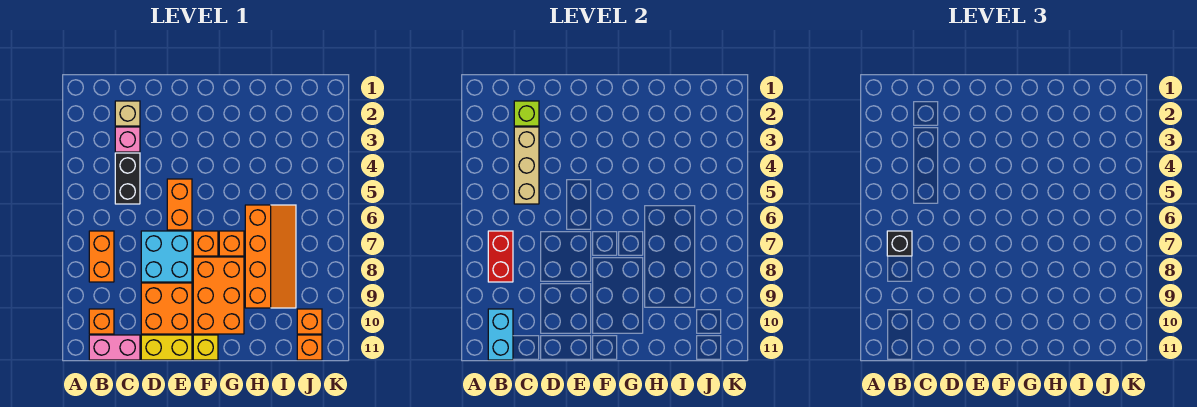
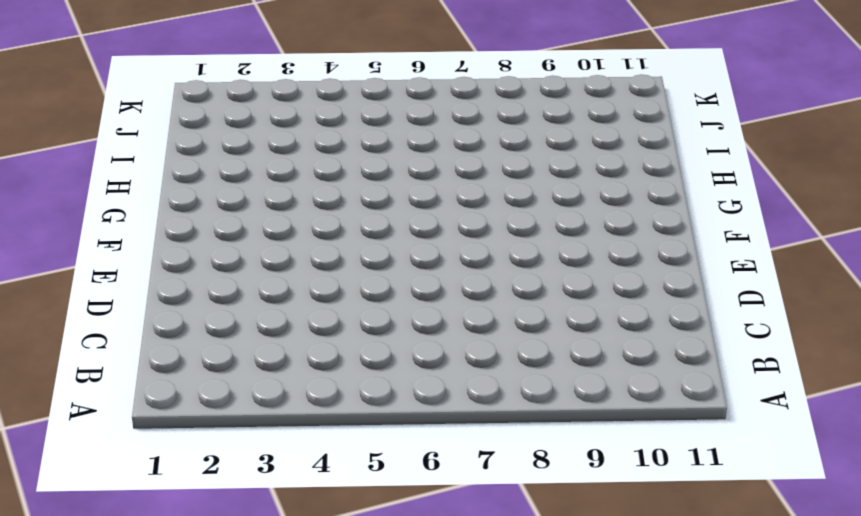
none -> orange 1x2 brick [89,231,114,282]
none -> orange 1x1 brick [89,309,114,334]
none -> pink 1x2 brick [89,335,140,360]

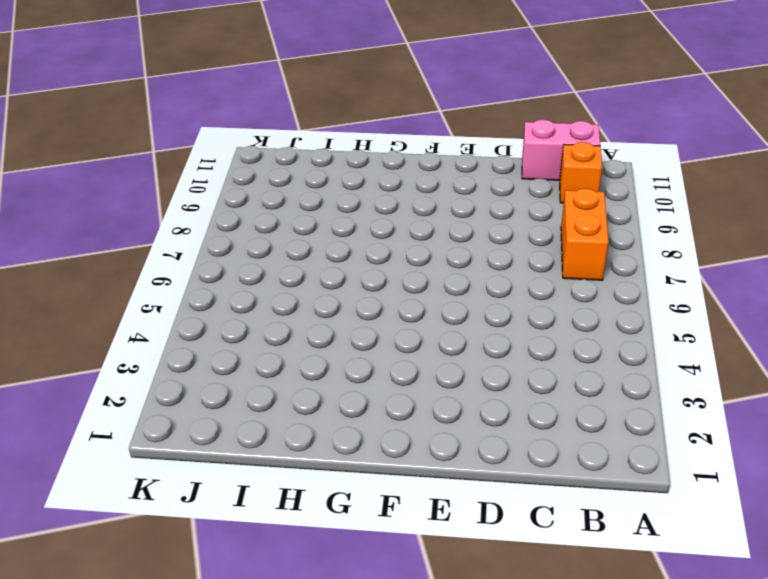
none -> tan 1x1 brick [115,101,140,126]
none -> pink 1x1 brick [115,127,140,152]
none -> black 1x2 brick [115,153,140,204]

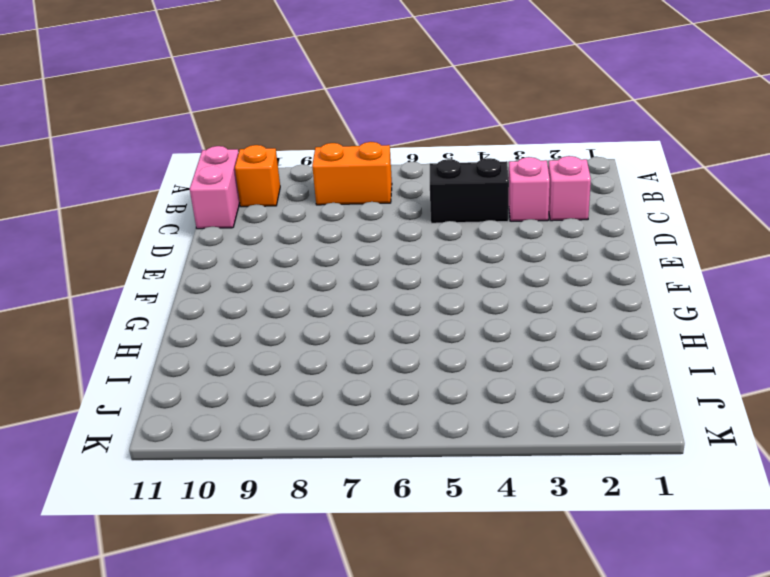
pink 1x1 brick [548,156,591,221] -> tan 1x1 brick [115,101,140,126]
none -> cyan 2x2 brick [141,231,192,282]
none -> orange 2x2 brick [141,283,192,334]
none -> yellow 1x2 brick [141,335,192,360]

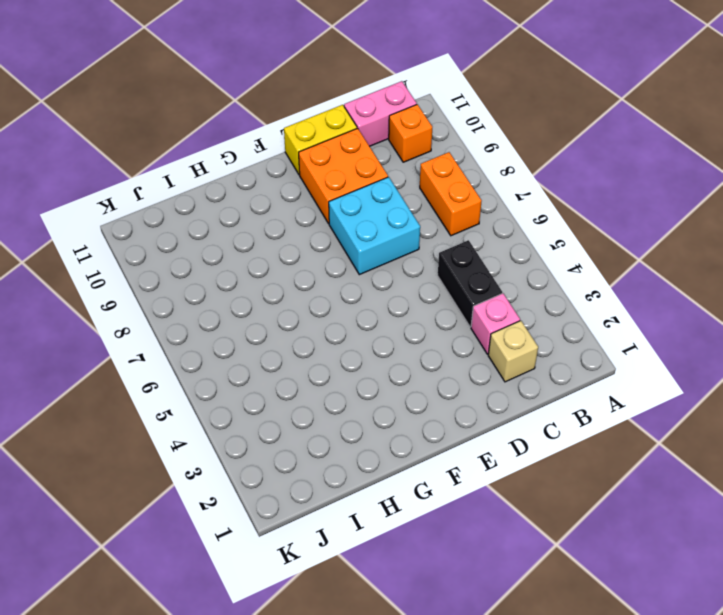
none -> orange 1x2 brick [167,179,192,230]
none -> orange 1x1 brick [193,231,218,256]
none -> orange 2x3 brick [193,257,244,334]

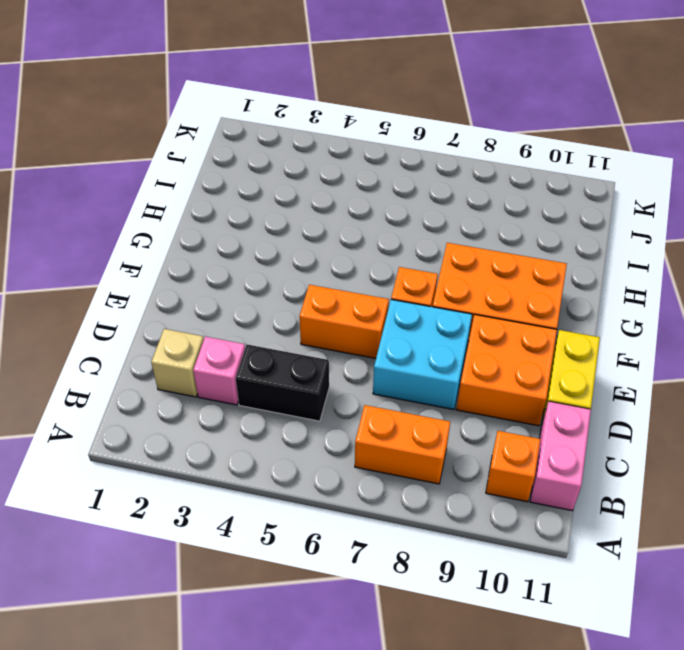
none -> yellow 1x1 brick [193,335,218,360]
none -> orange 1x1 brick [219,231,244,256]
none -> orange 2x4 slope [245,205,296,308]

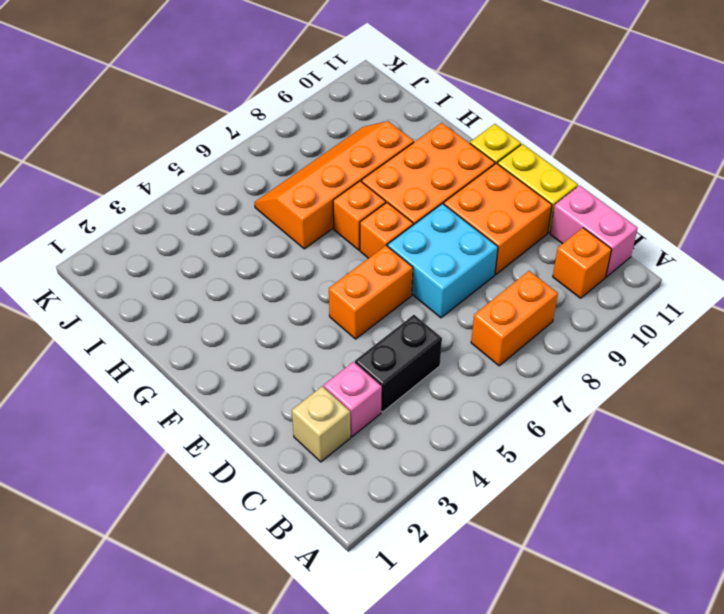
none -> orange 1x1 brick [297,309,322,334]
none -> orange 1x1 brick [297,335,322,360]
none -> red 1x2 brick [488,231,513,282]

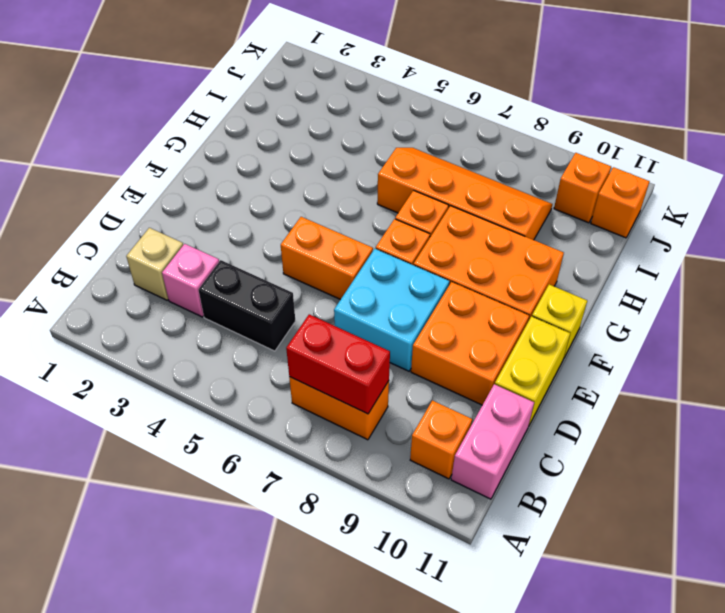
none -> cyan 1x2 brick [488,309,513,360]
none -> lime 1x1 brick [514,101,539,126]
none -> tan 1x3 brick [514,127,539,204]

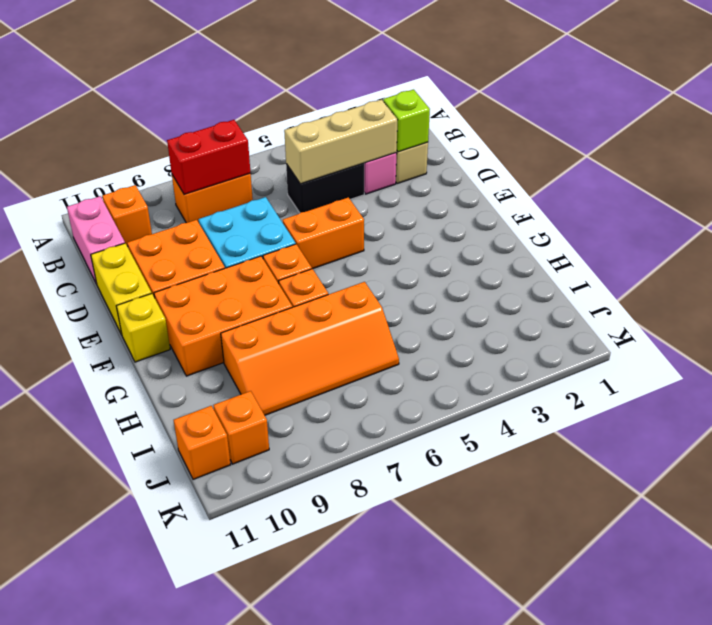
none -> cyan 1x2 brick [488,309,513,360]
none -> black 1x1 brick [887,231,912,256]

